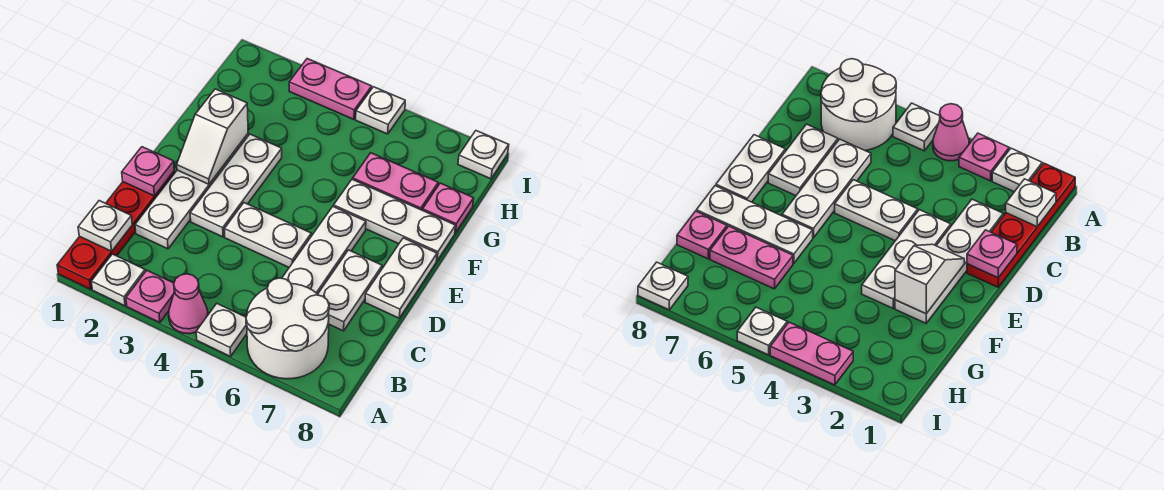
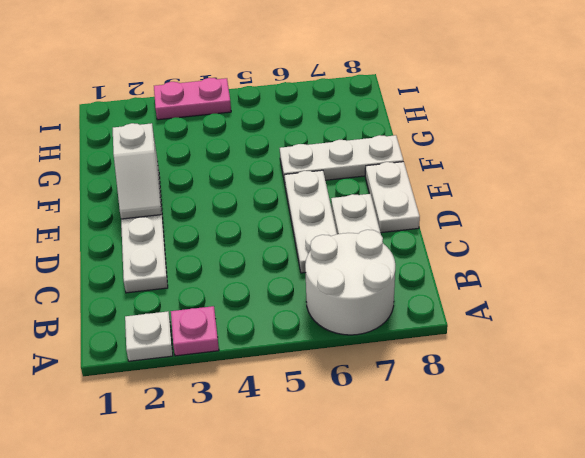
none -> red 1x4 plate [57,172,175,289]
none -> pink 1x1 cone [169,274,208,334]
none -> white 1x1 plate [196,303,247,356]

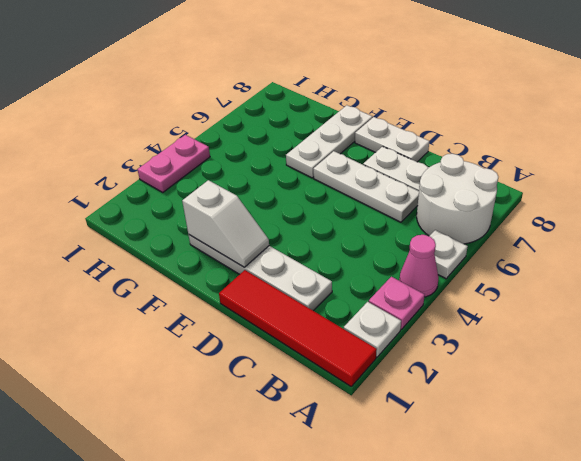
red 1x4 tile [219,270,377,386] -> red 1x4 plate [57,172,175,289]
none -> white 1x3 plate [190,134,282,237]
none -> white 1x2 plate [224,203,311,267]
none -> pink 1x2 plate [353,153,438,210]

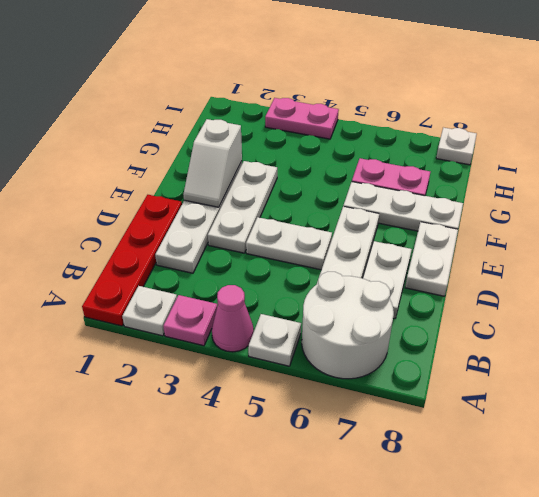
none -> pink 1x1 plate [423,183,474,233]
none -> white 1x1 plate [356,87,405,134]
none -> white 1x1 plate [78,201,132,251]

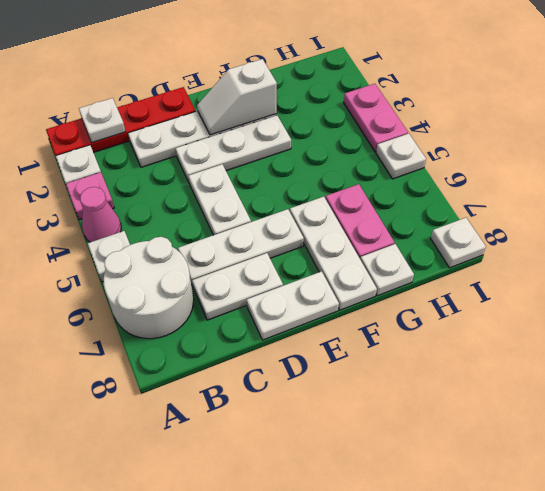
white 1x1 plate [360,244,414,296] -> pink 1x1 plate [423,183,474,233]
none -> pink 1x1 plate [122,147,174,196]

